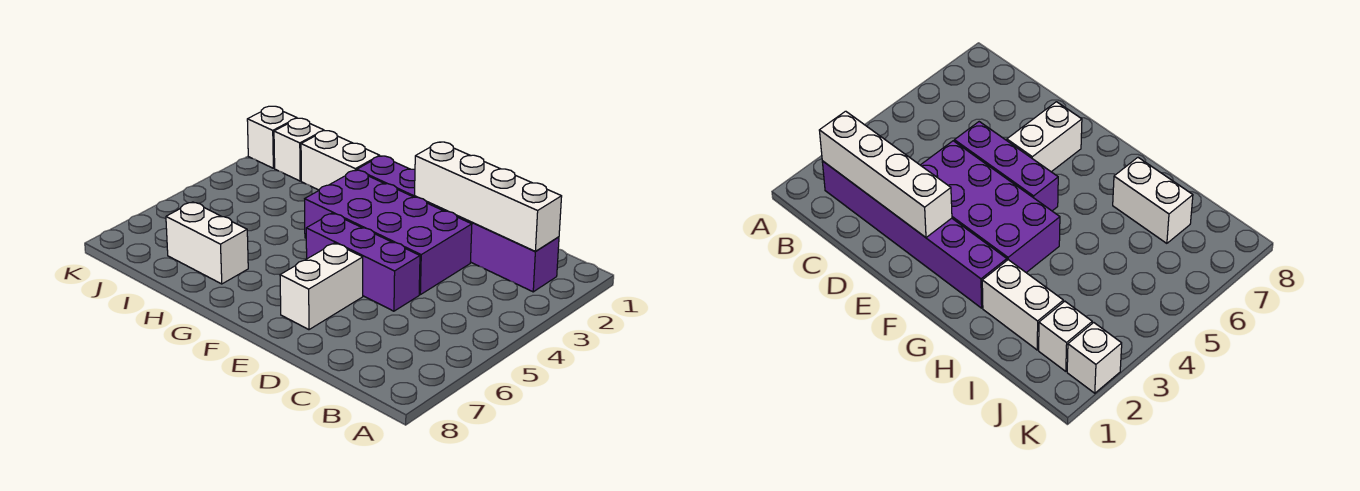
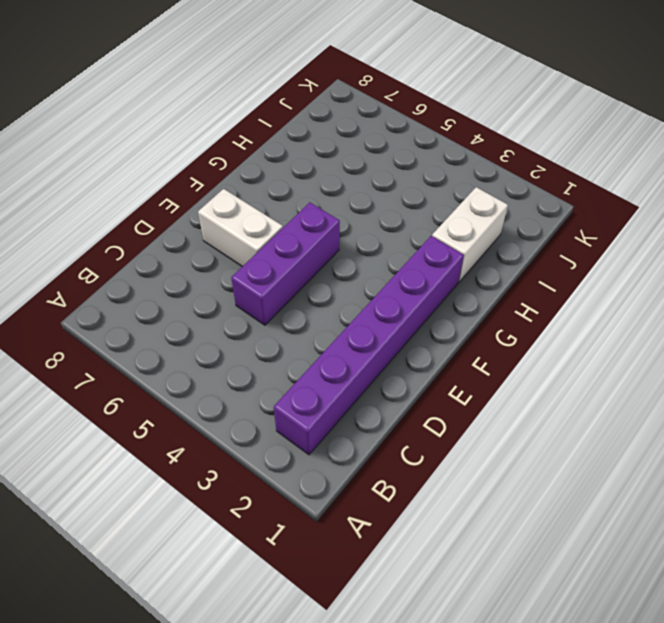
none -> purple 2x4 brick [305,170,472,295]
none -> white 1x2 brick [166,202,248,284]

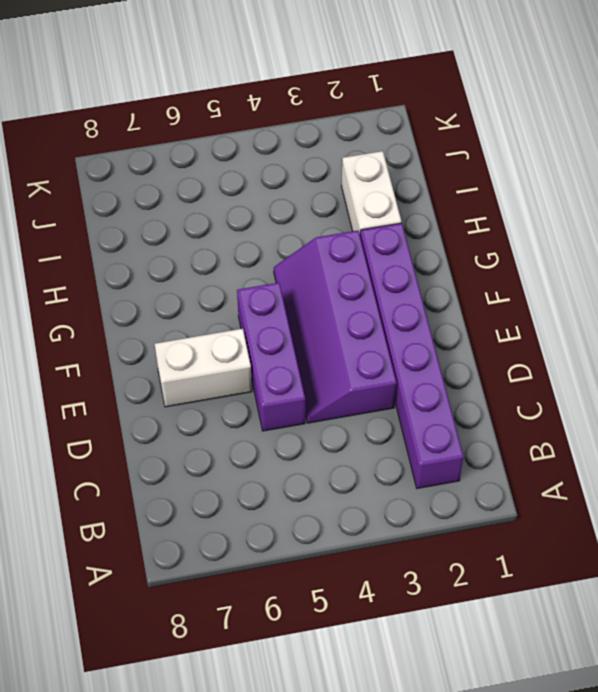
purple 2x4 slope [274,230,397,423] -> purple 2x4 brick [305,170,472,295]
none -> white 1x2 brick [166,202,248,284]
none -> white 1x1 brick [274,118,324,181]

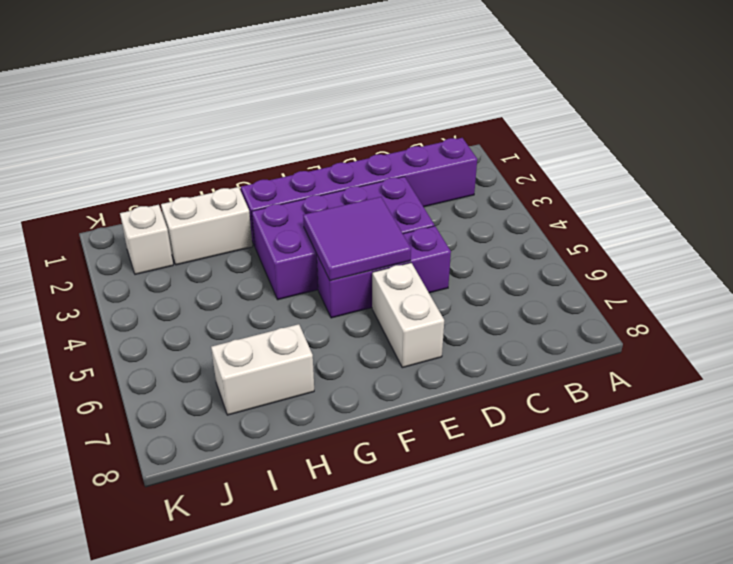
purple 2x2 tile [303,197,411,281] -> none
none -> white 1x1 brick [247,106,297,168]
none -> white 1x4 brick [415,142,562,251]

